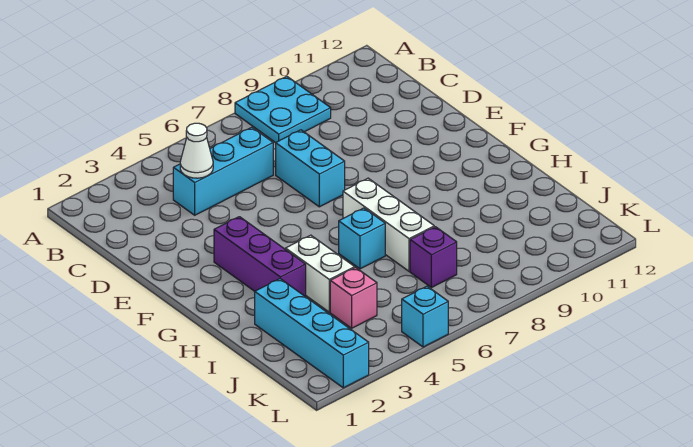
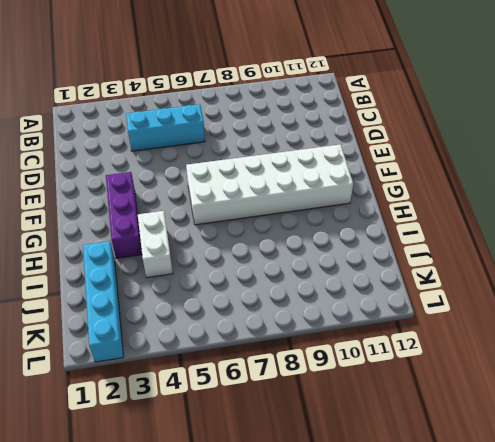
white 2x6 brick [186,144,353,225] -> white 1x3 brick [343,178,434,271]
none -> cyan 2x2 plate [235,76,331,143]
none -> cyan 1x2 brick [276,130,345,207]
none -> cyan 1x1 brick [339,208,385,269]

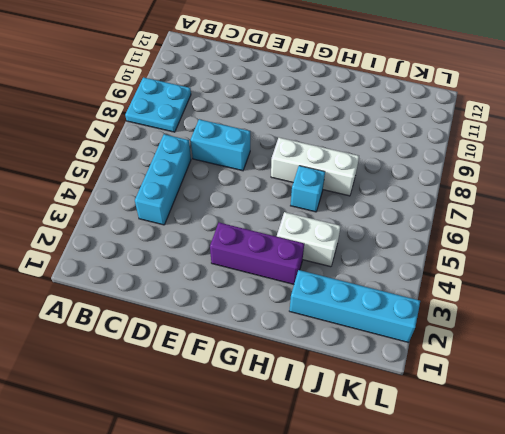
none -> pink 1x1 brick [330,268,377,328]
none -> purple 1x1 brick [410,227,457,288]
none -> cyan 1x1 brick [402,286,448,347]

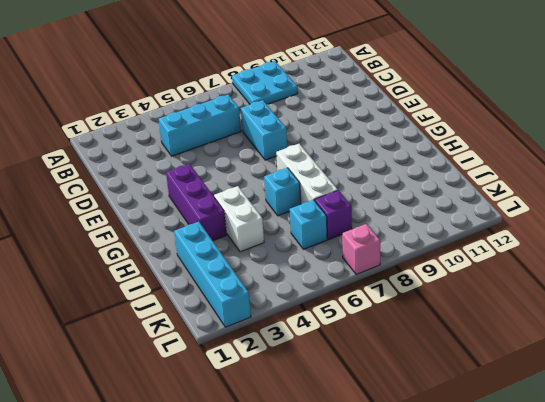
cyan 1x1 brick [290,200,327,249] -> cyan 1x1 brick moved to [402,286,448,347]
pink 1x1 brick [342,224,380,274] -> pink 1x1 brick moved to [330,268,377,328]
none -> white 1x1 cone [180,123,213,178]

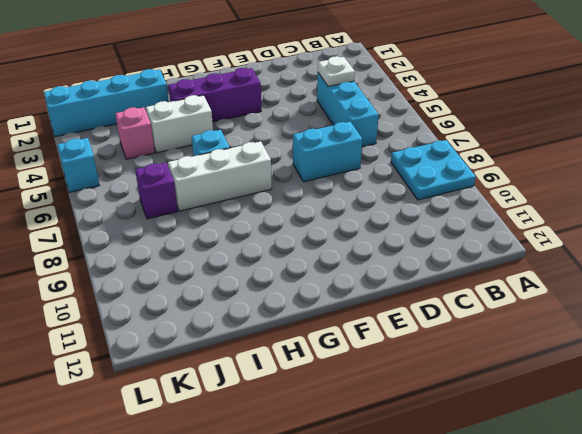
white 1x1 plate [318,56,355,86] -> white 1x1 cone [180,123,213,178]

